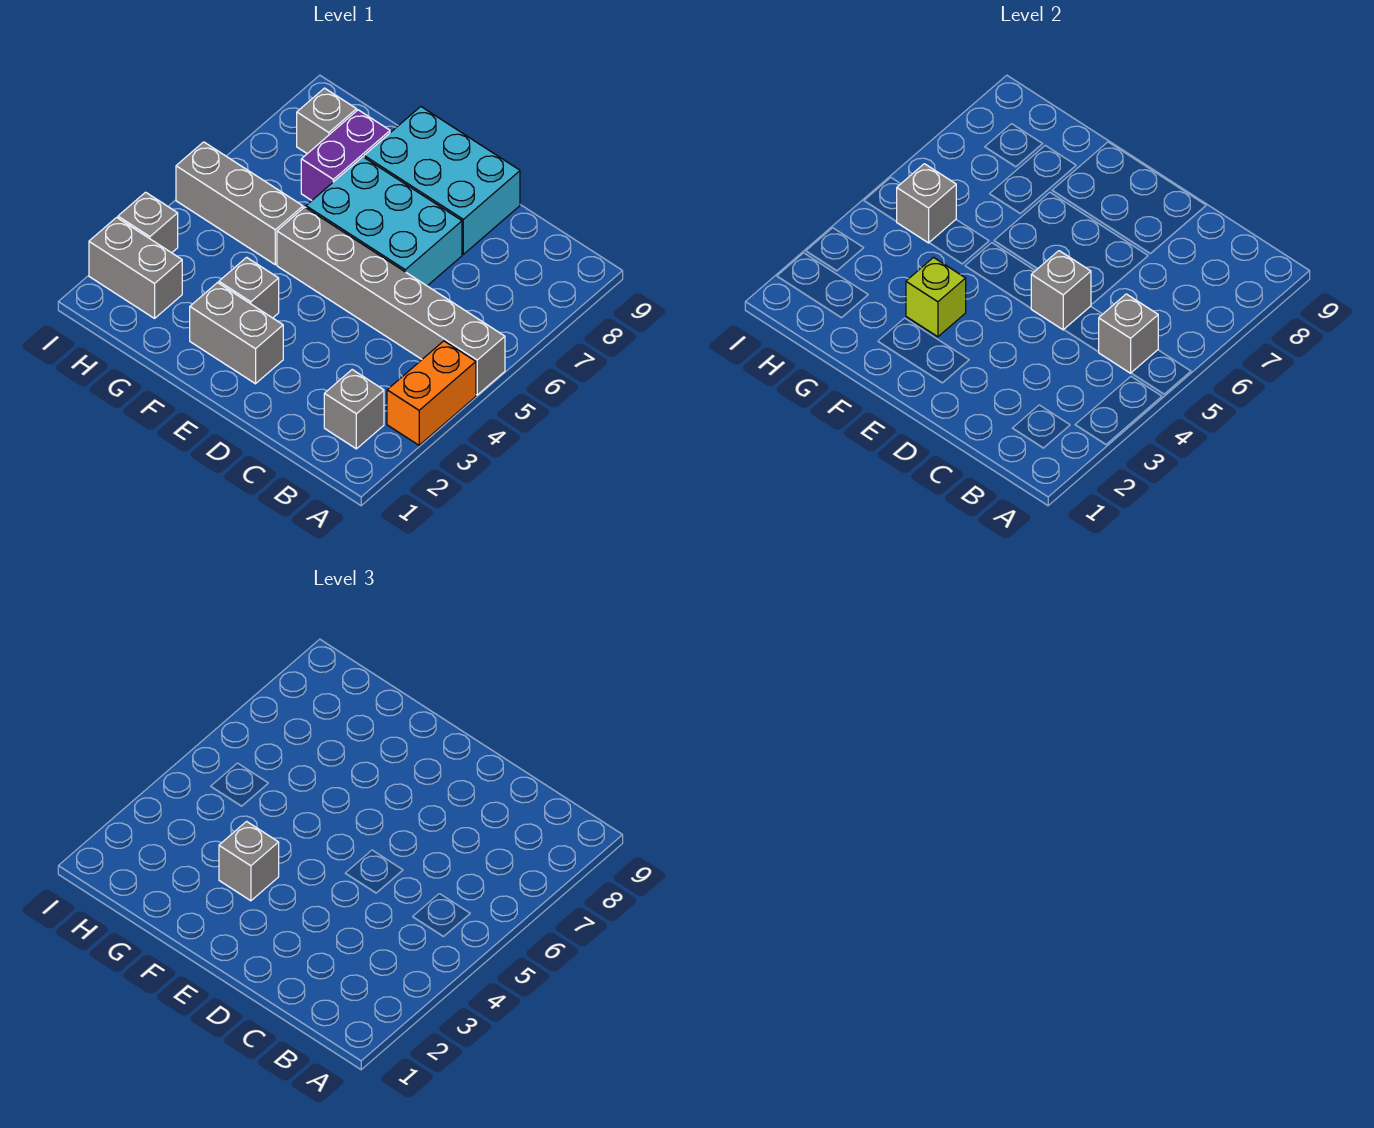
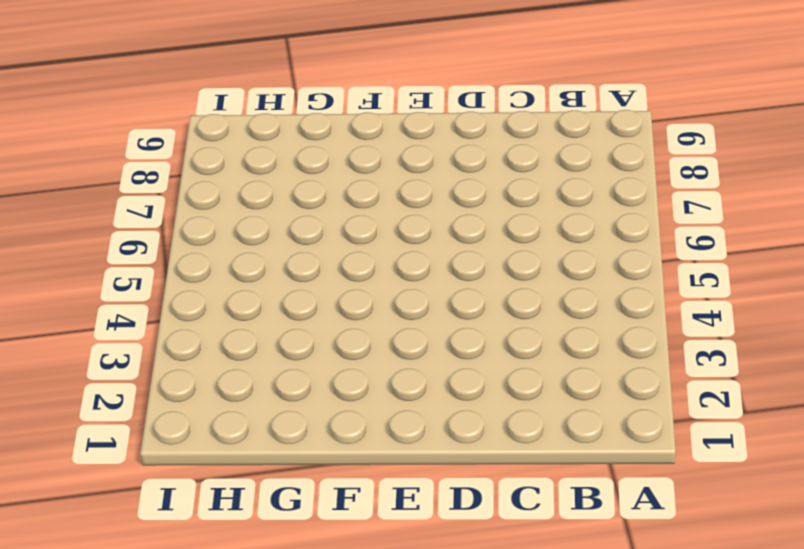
none -> orange 1x2 brick [387,341,476,445]
none -> grey 1x6 brick [277,207,505,395]
none -> grey 1x1 brick [324,370,384,449]

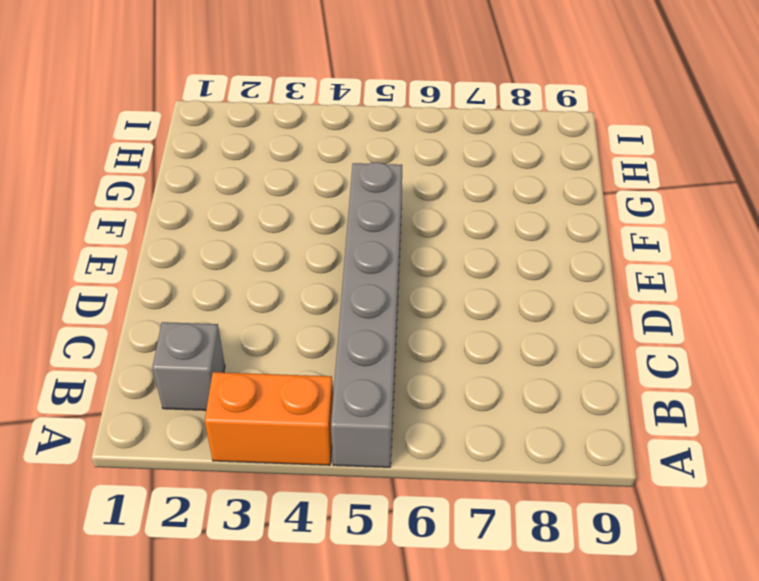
none -> cyan 2x3 brick [306,157,462,286]
none -> cyan 2x3 brick [364,107,520,254]
none -> grey 1x2 brick [190,283,283,384]

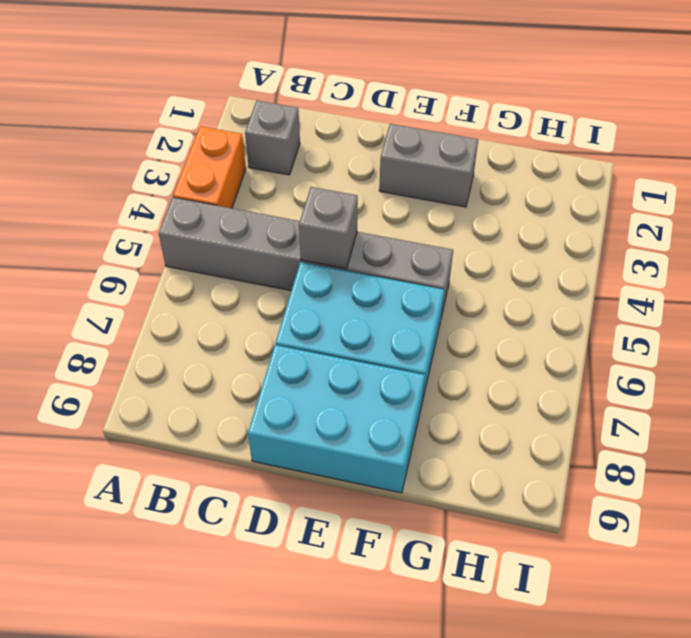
none -> grey 1x1 brick [219,257,279,318]
none -> grey 1x3 brick [176,142,303,265]
none -> purple 1x2 brick [301,110,390,200]

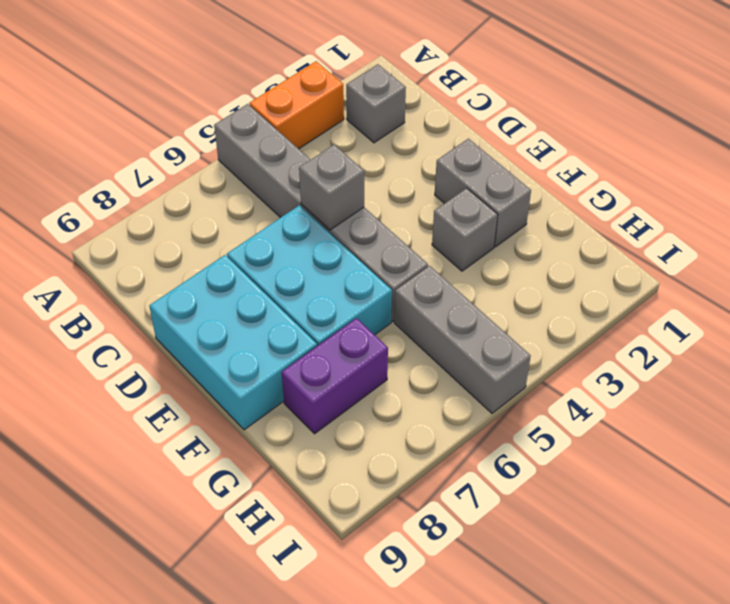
none -> grey 1x2 brick [89,217,182,318]
none -> grey 1x1 brick [297,88,357,154]
none -> grey 1x1 brick [118,192,178,253]

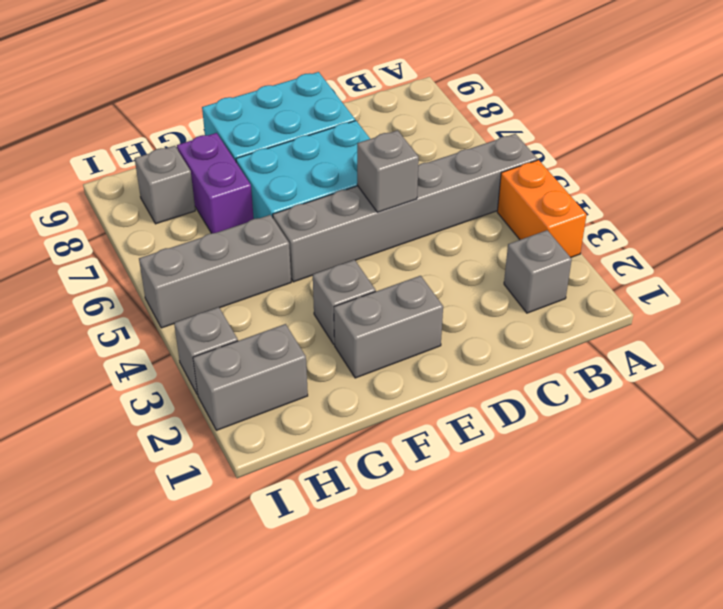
none -> grey 1x1 brick [1099,294,1158,373]
none -> lime 1x1 brick [906,257,966,337]
none -> grey 1x1 brick [896,164,956,243]

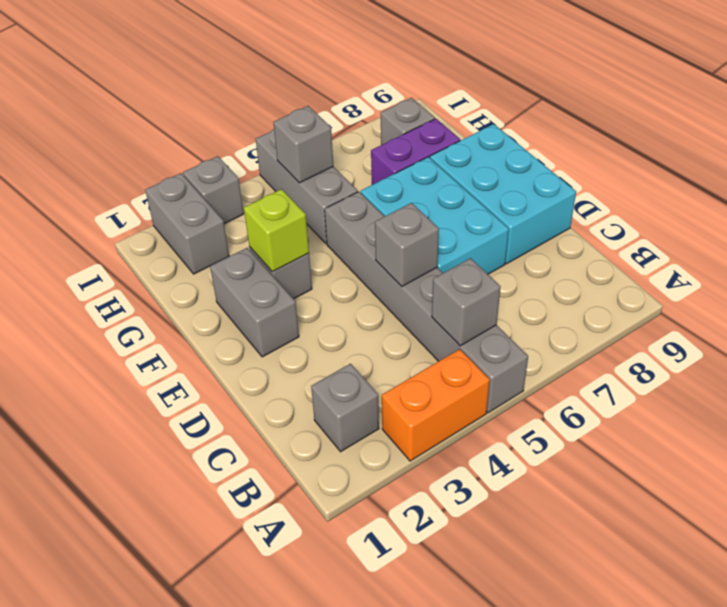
none -> grey 1x1 brick [219,821,279,901]

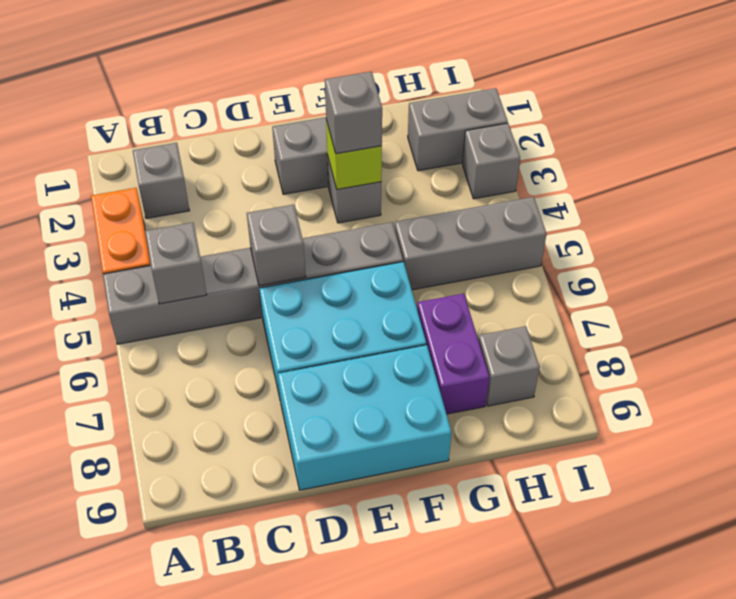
none -> grey 1x1 brick [896,164,956,243]

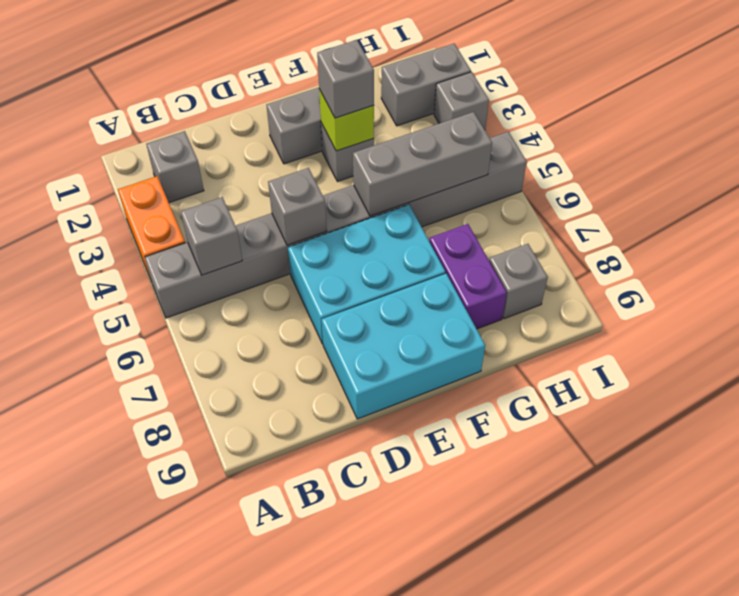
grey 1x3 brick [353,112,492,216] -> grey 1x1 brick [896,164,956,243]

